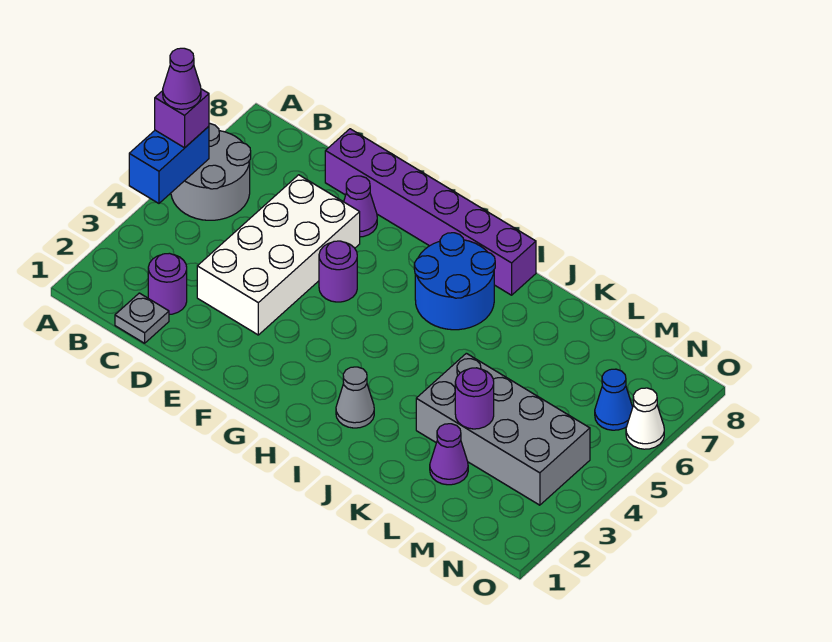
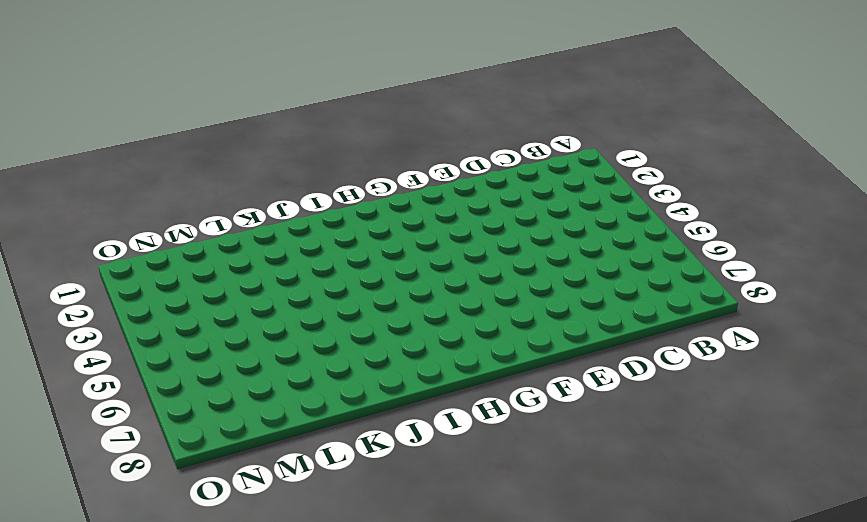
none -> grey 2x2 round brick [171,123,251,220]
none -> grey 1x1 plate [115,293,169,343]
none -> purple 1x1 round brick [148,253,187,314]

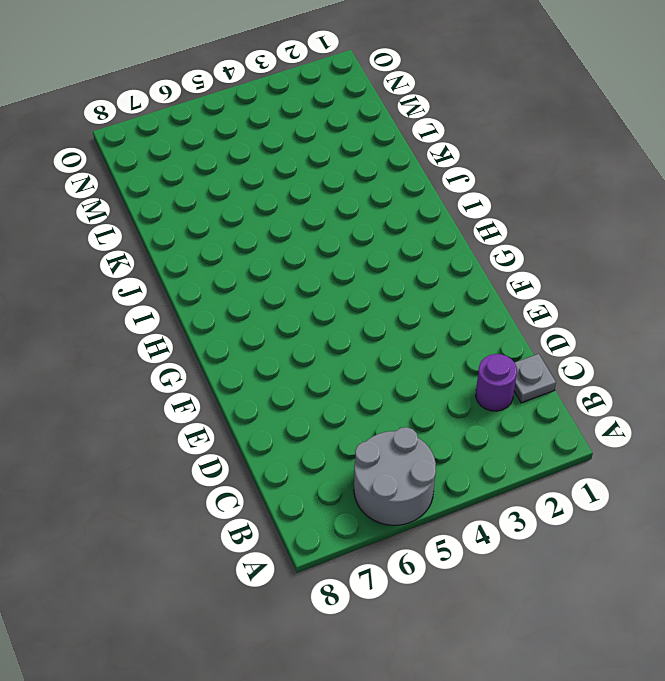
none -> white 2x4 brick [197,175,360,335]
none -> purple 1x6 brick [325,129,536,295]
none -> purple 1x1 cone [344,176,377,237]

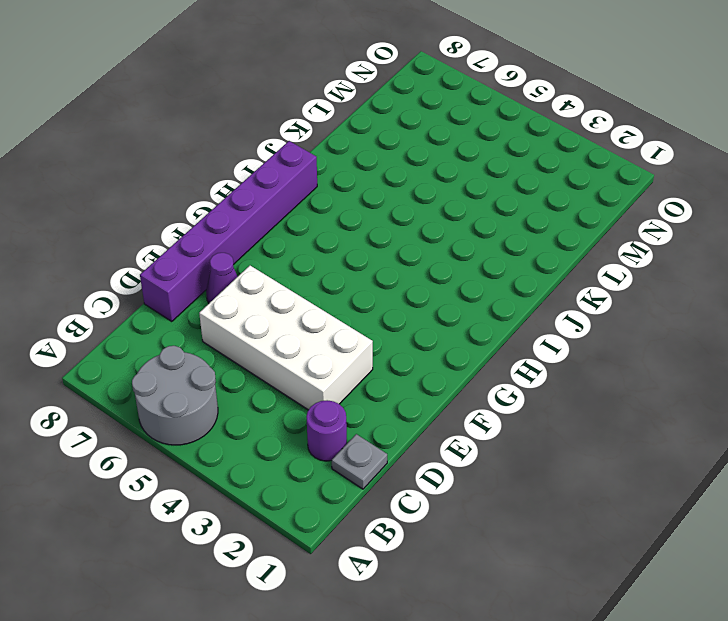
none -> purple 1x1 round brick [319,241,357,302]
none -> blue 2x2 round brick [414,233,495,330]
none -> grey 1x1 cone [336,367,374,428]

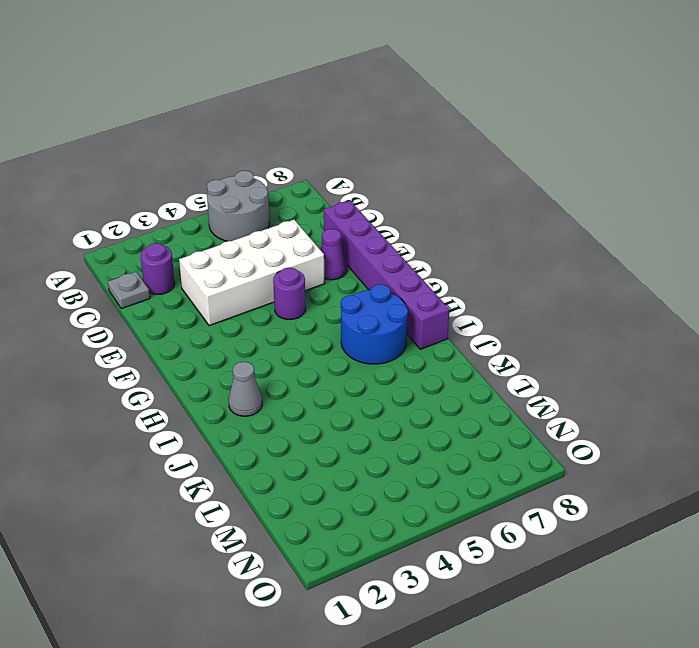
none -> grey 2x4 brick [416,353,590,505]
none -> purple 1x1 cone [430,424,468,485]
none -> blue 1x1 cone [595,369,633,430]

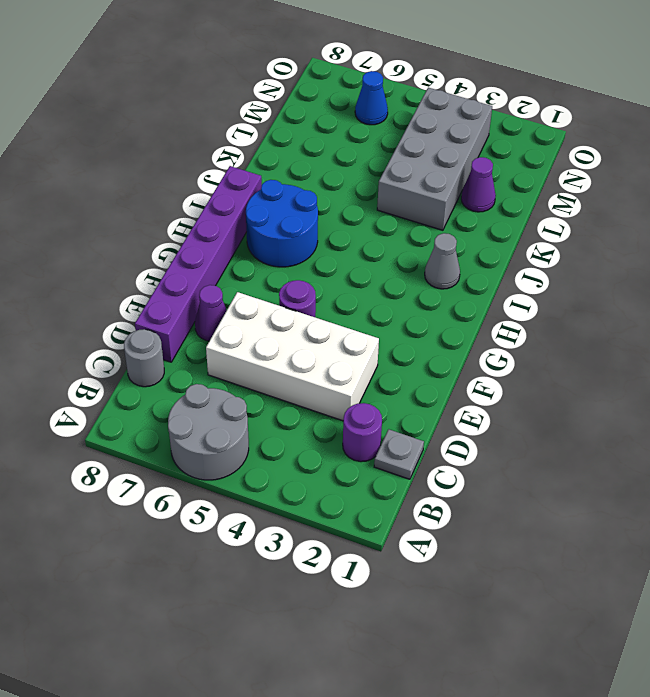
grey 1x1 round brick [124,329,164,387] -> none
none -> white 1x1 cone [626,388,664,449]
none -> blue 1x2 brick [129,126,209,203]
none -> purple 1x1 round brick [455,368,494,429]

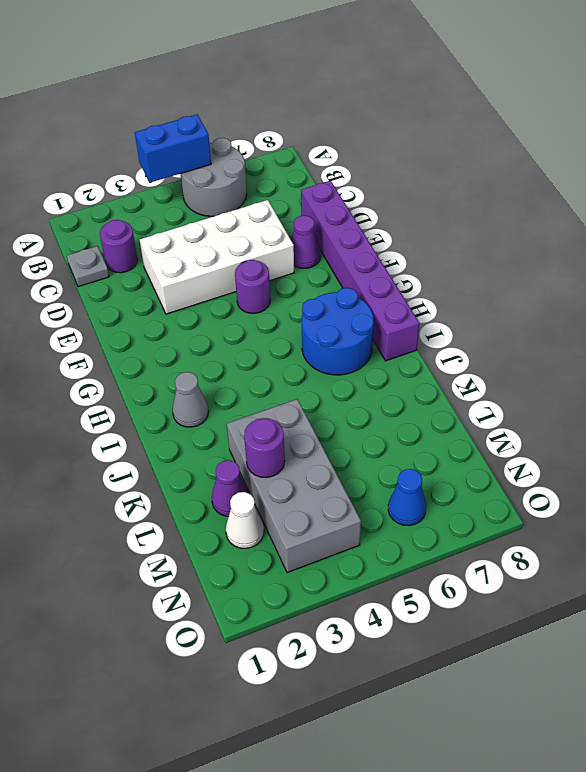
white 1x1 cone [226,492,264,548] -> white 1x1 cone moved to [626,388,664,449]
none -> purple 1x1 brick [155,89,209,148]
none -> purple 1x1 cone [163,48,201,109]

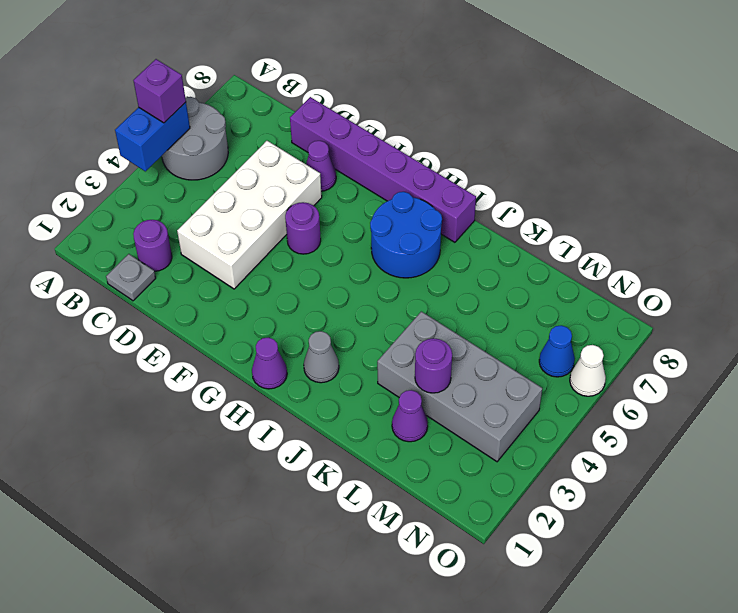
purple 1x1 cone [252,337,287,389] -> purple 1x1 cone moved to [163,48,201,109]

